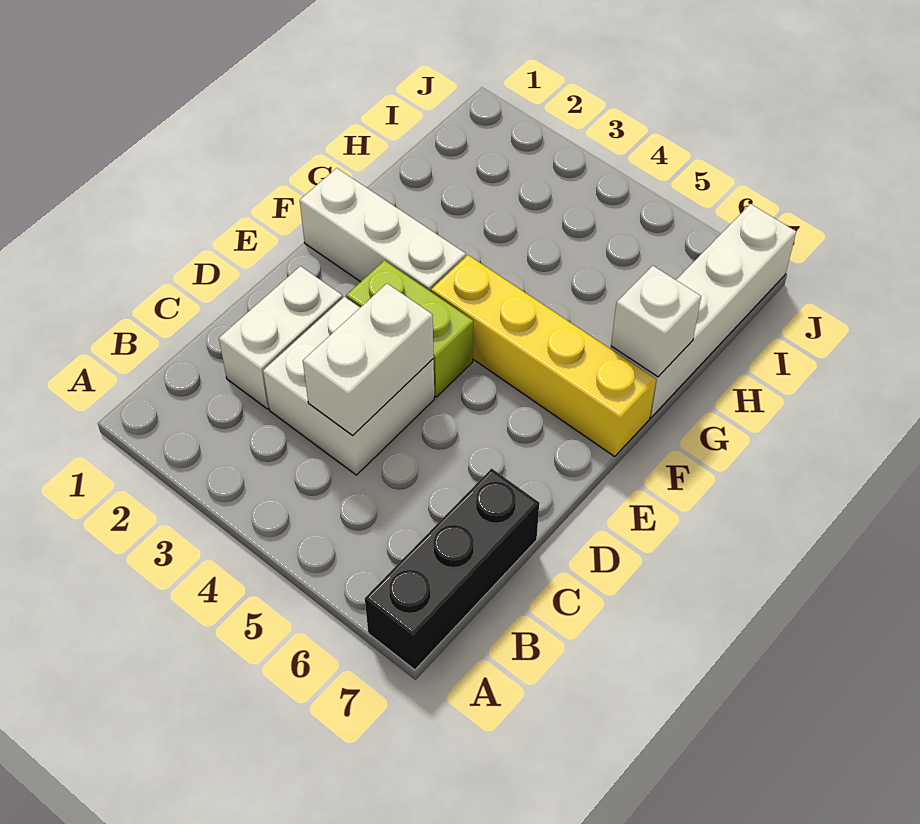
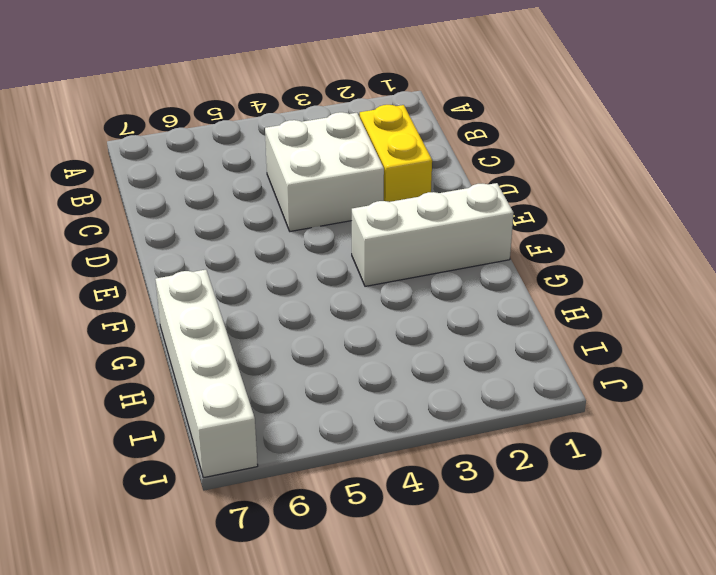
yellow 1x2 brick [360,105,432,202] -> white 1x2 brick [219,266,342,409]
none -> black 1x3 brick [365,469,539,670]
none -> lime 1x2 brick [346,260,473,397]

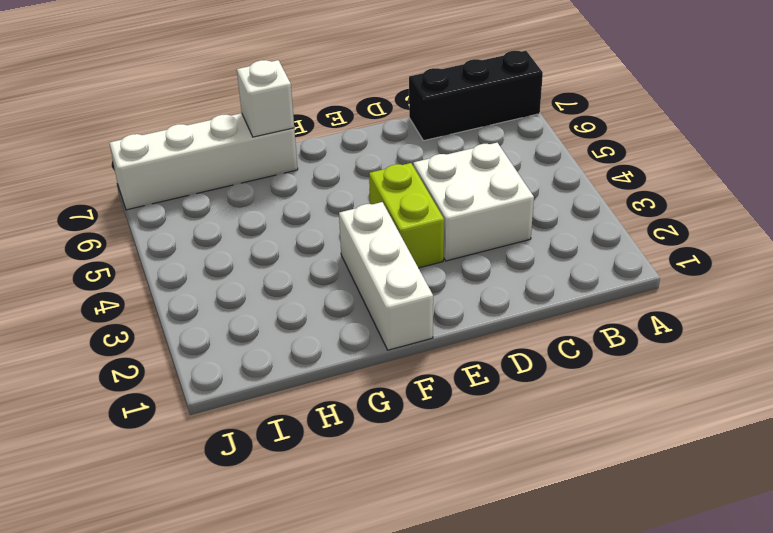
none -> white 1x2 brick [219,266,342,409]
none -> yellow 1x4 brick [431,255,656,456]

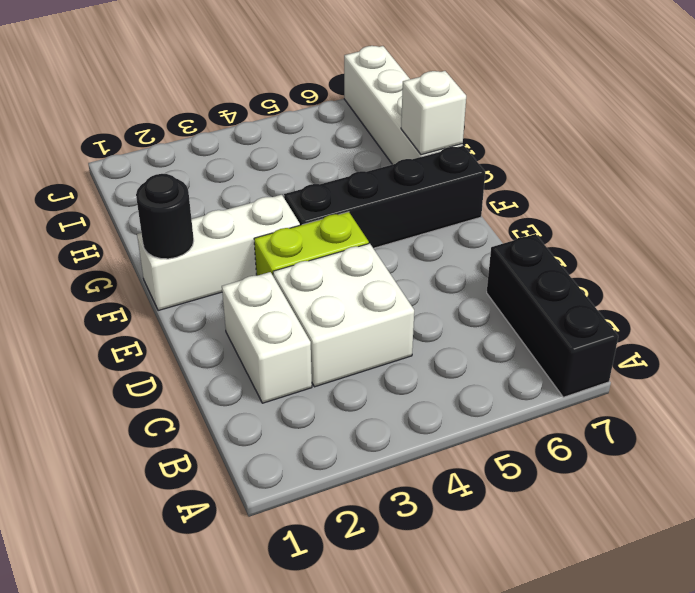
black 1x1 round brick [136,174,194,259] -> none
black 1x4 brick [284,145,485,248] -> yellow 1x4 brick [431,255,656,456]
none -> white 1x2 brick [303,284,434,436]

